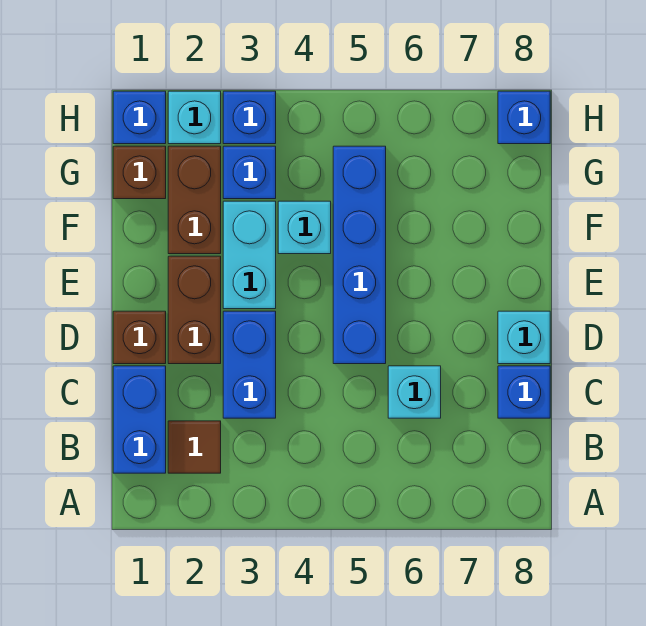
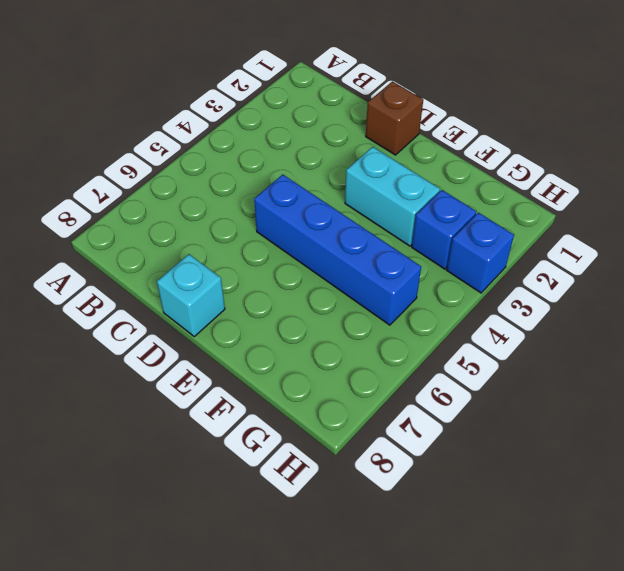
none -> blue 1x2 brick [113,366,166,473]
none -> brown 1x1 tile [168,421,221,473]
none -> blue 1x2 brick [223,311,276,418]

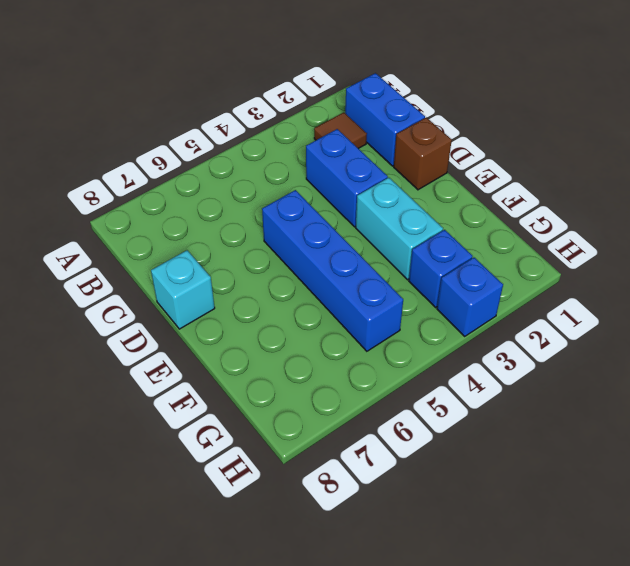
none -> cyan 1x1 brick [388,366,441,418]
none -> blue 1x1 brick [498,366,550,418]
none -> brown 1x2 brick [168,256,221,364]

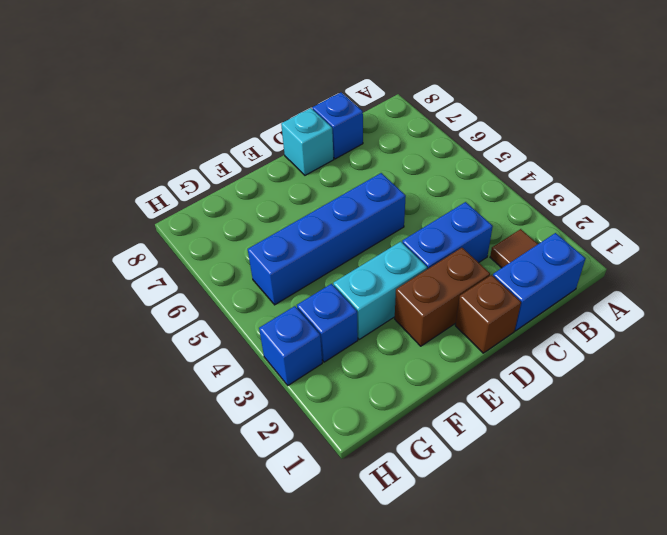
none -> cyan 1x1 brick [388,366,441,418]
none -> brown 1x2 brick [168,146,221,254]
none -> cyan 1x1 brick [278,201,331,254]

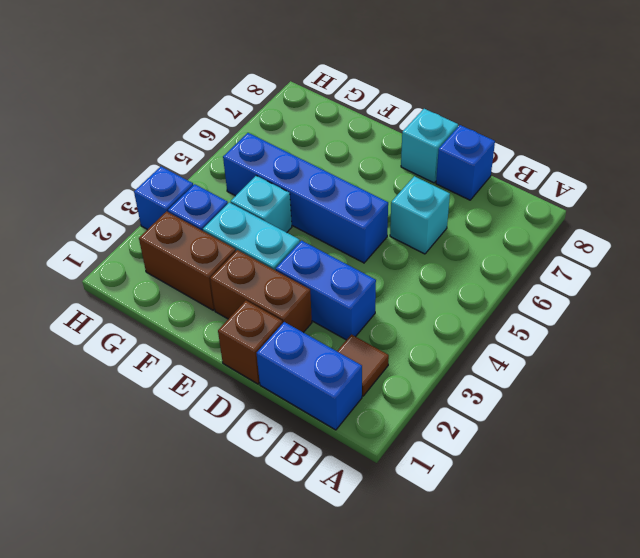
none -> brown 1x1 brick [113,146,166,199]
none -> blue 1x1 brick [113,91,166,144]
none -> cyan 1x1 brick [168,91,221,144]

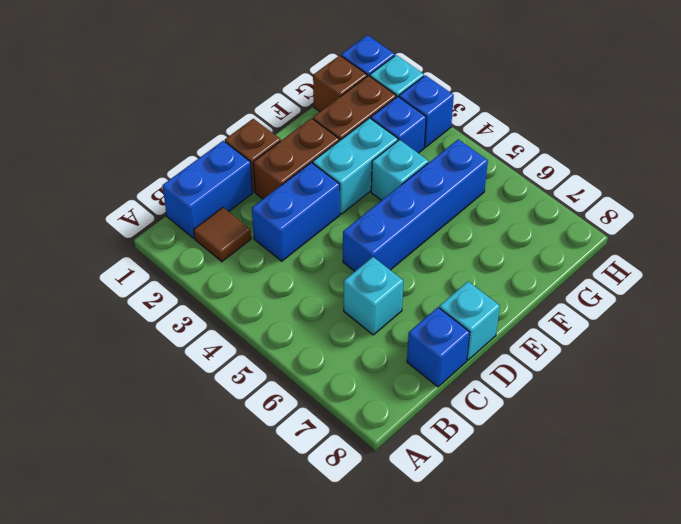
none -> blue 1x1 brick [498,91,550,144]

